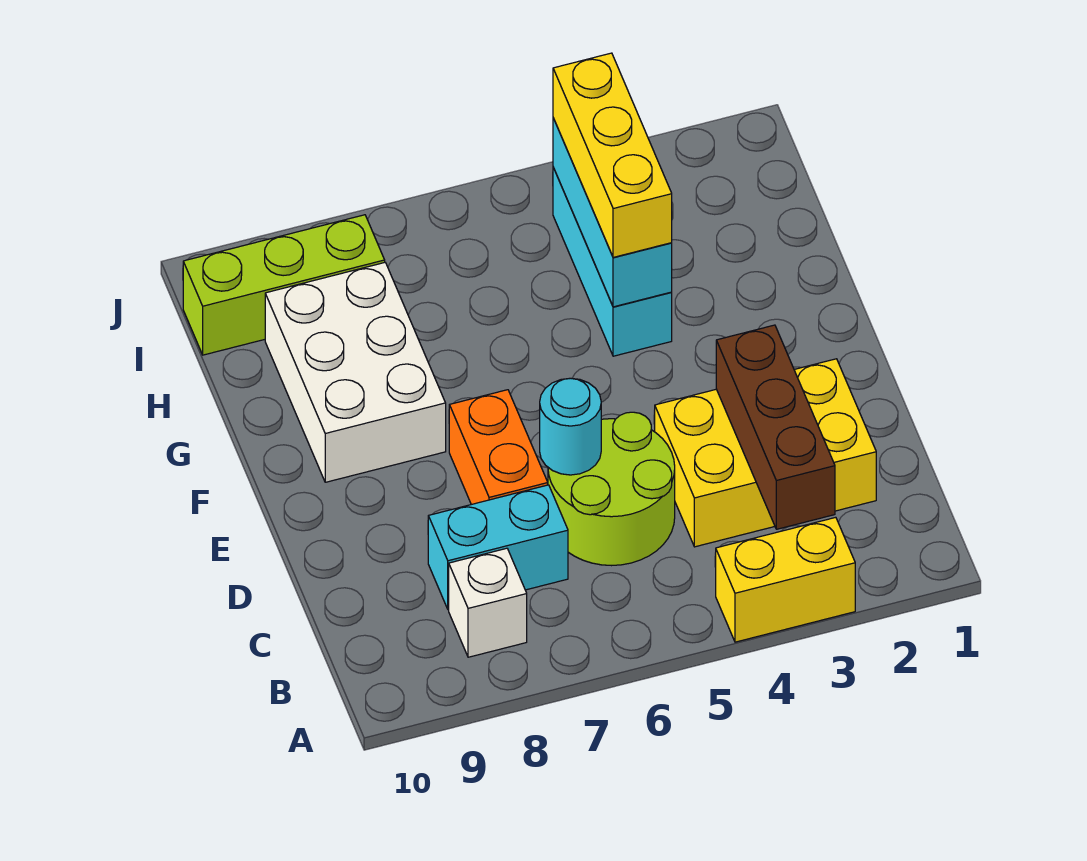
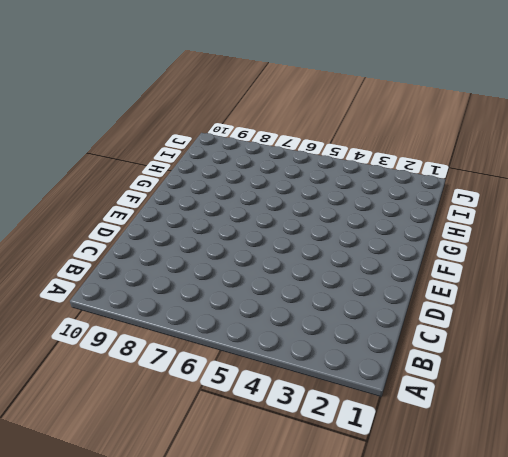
none -> yellow 1x2 brick [716,517,855,642]
none -> white 1x1 brick [449,548,527,657]
none -> yellow 2x3 brick [655,359,876,547]

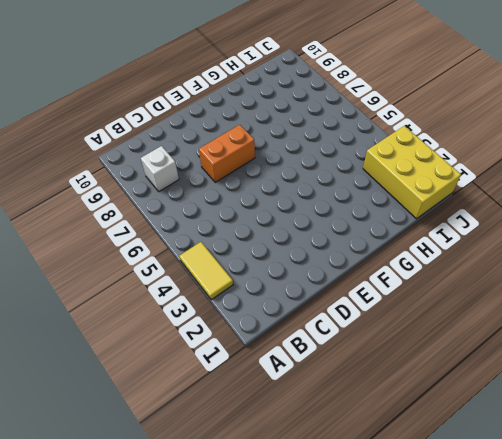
yellow 1x2 tile [179,242,233,300] -> yellow 1x2 brick [716,517,855,642]
yellow 2x3 brick [363,126,461,219] -> yellow 2x3 brick moved to [655,359,876,547]
none -> lime 2x2 round brick [548,412,675,566]
none -> cyan 1x2 brick [428,485,568,610]
none -> white 2x3 brick [265,263,446,482]

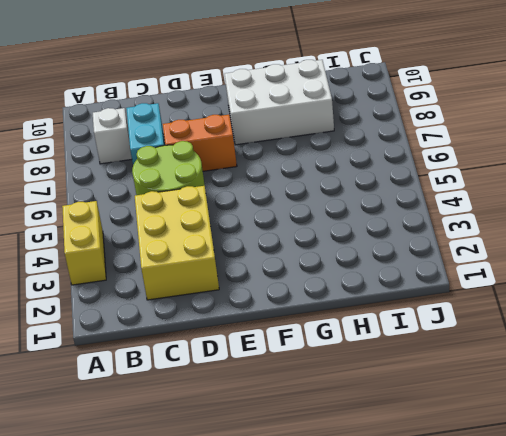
none -> cyan 1x3 brick [553,167,672,356]
none -> lime 1x3 brick [183,215,385,355]
none -> brown 1x3 brick [716,325,835,529]

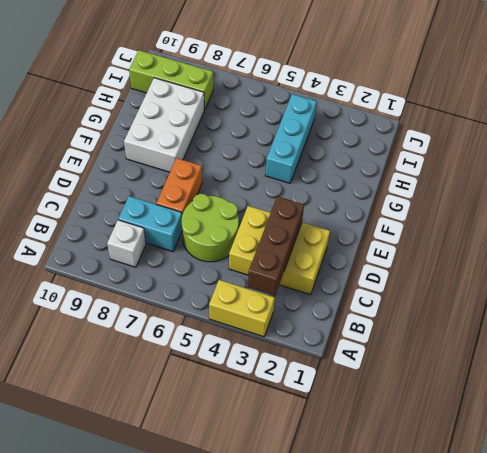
none -> cyan 1x1 round brick [540,378,601,475]
none -> cyan 1x3 brick [553,118,672,307]
none -> yellow 1x3 brick [553,53,672,257]

